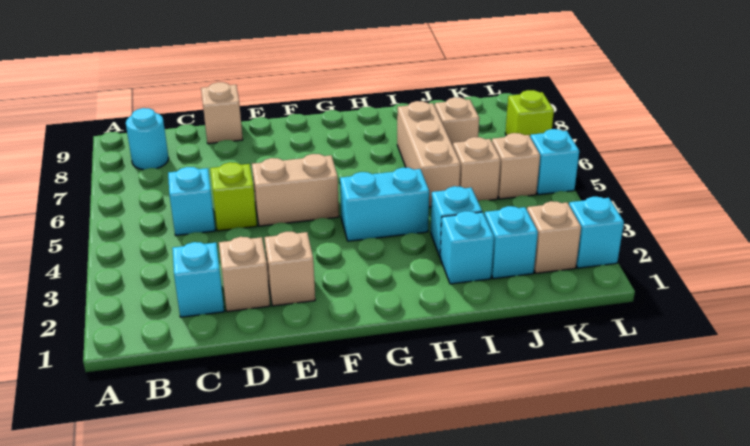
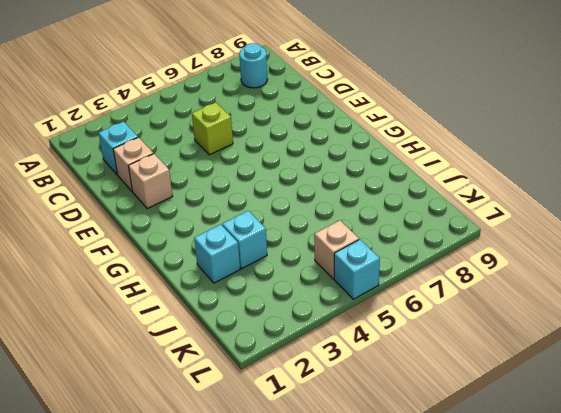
none -> cyan 1x1 brick [168,167,215,235]
none -> tan 1x1 brick [201,82,243,144]
none -> tan 1x2 brick [252,154,339,226]

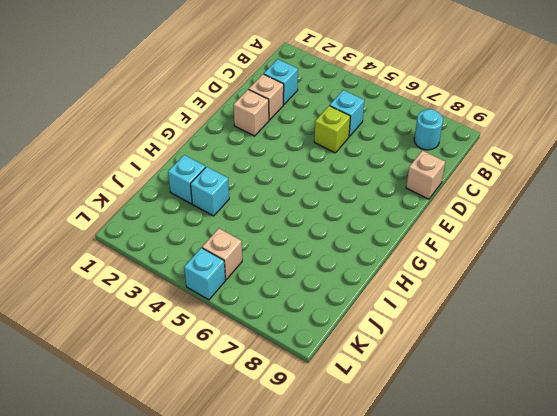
none -> tan 1x2 brick [252,154,339,226]
none -> cyan 1x2 brick [340,168,429,241]
none -> tan 1x3 brick [397,101,461,207]

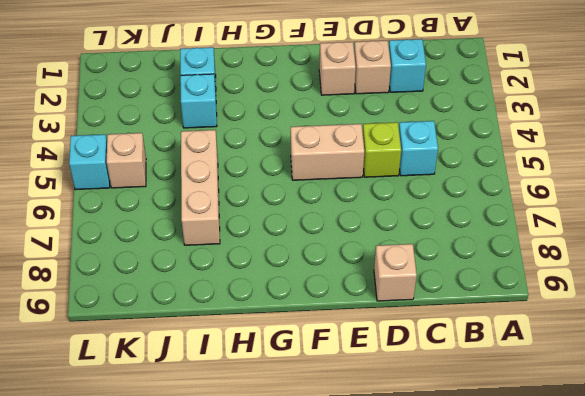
none -> cyan 1x1 round brick [126,108,169,170]
none -> cyan 1x2 brick [340,168,429,241]
none -> cyan 1x1 brick [485,206,538,279]

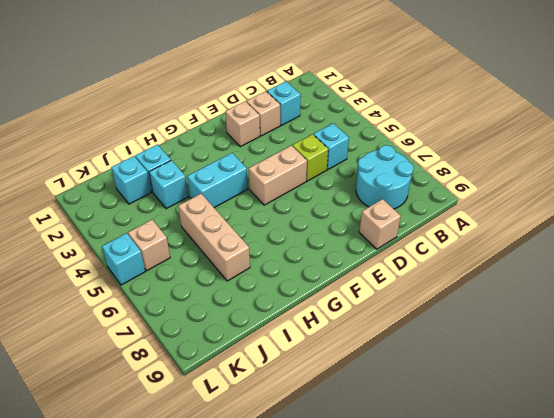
cyan 2x2 round brick [356,145,414,209] -> cyan 1x1 round brick [126,108,169,170]
none -> tan 1x1 brick [453,137,501,201]
none -> tan 1x1 brick [435,97,479,146]
none -> tan 1x1 brick [527,201,581,273]

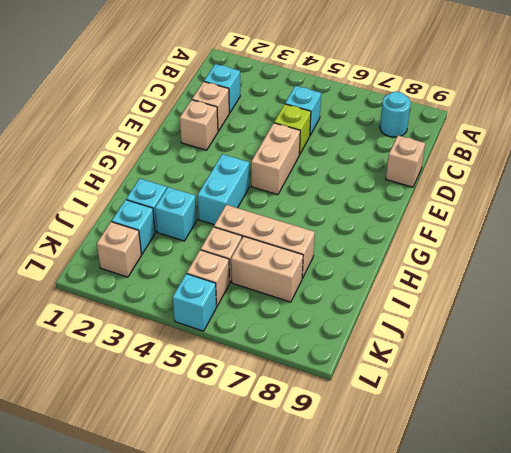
tan 1x2 brick [231,236,303,302] -> tan 1x1 brick [435,97,479,146]
none -> cyan 1x1 brick [569,197,624,268]
none -> lime 1x1 brick [505,90,554,136]

